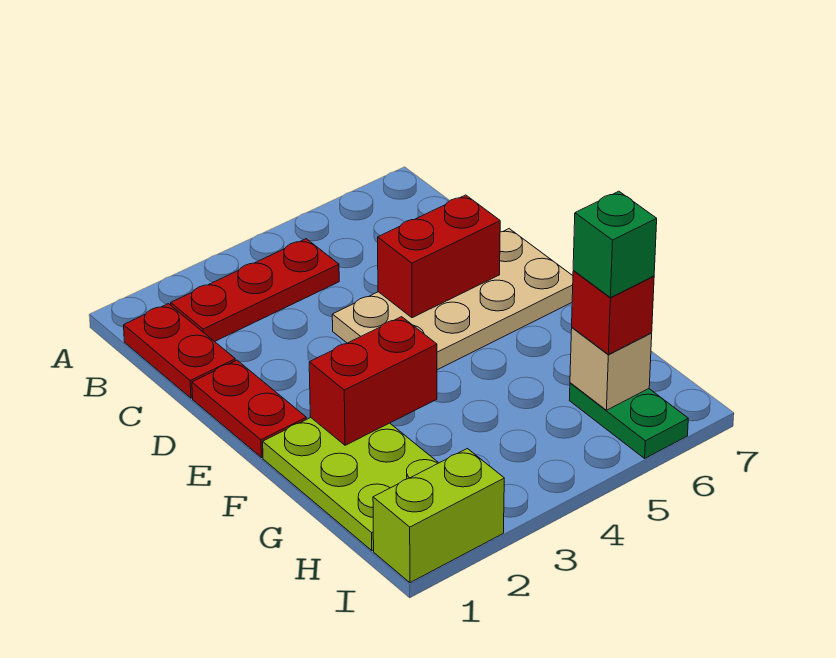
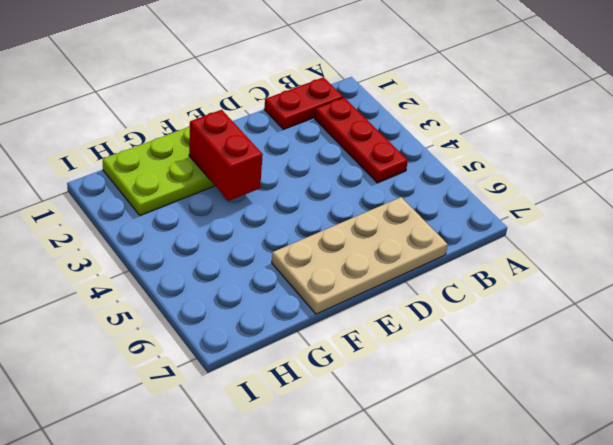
tan 2x4 plate [272,197,448,314] -> tan 2x4 plate turned to [332,229,573,370]
none -> red 1x2 plate [192,360,306,458]
none -> green 1x2 plate [569,383,688,458]
none -> lime 1x2 brick [373,449,504,583]

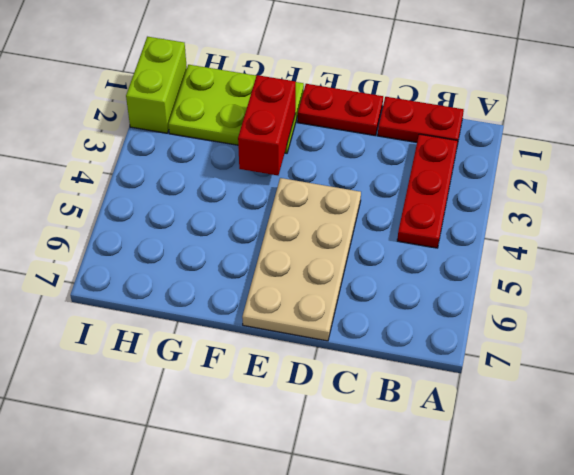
none -> green 1x2 plate [569,383,688,458]
none -> red 1x2 brick [378,195,500,318]
none -> tan 1x1 brick [570,328,652,410]

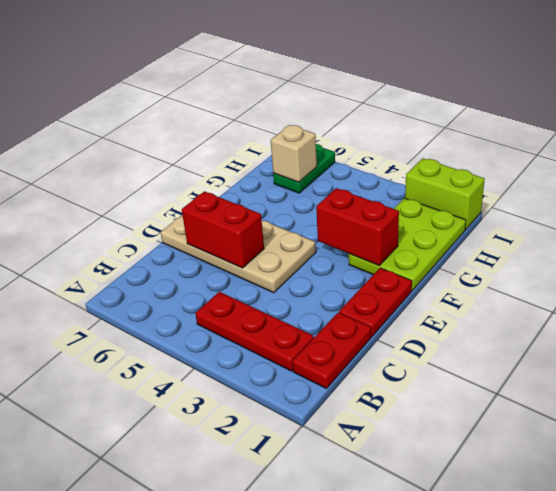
none -> red 1x1 brick [572,271,654,355]
none -> green 1x1 brick [573,191,657,298]

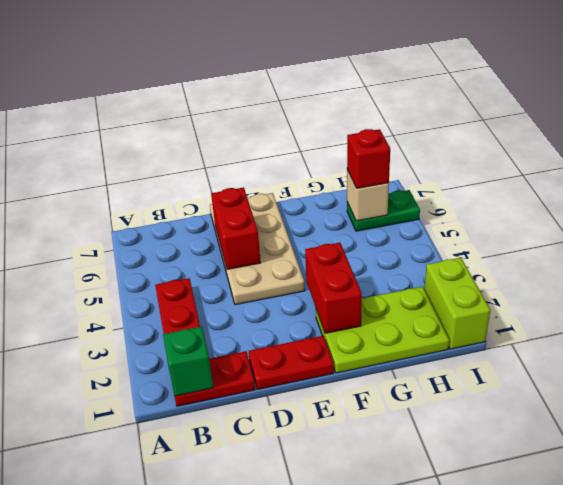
green 1x1 brick [163,327,213,396] -> green 1x1 brick moved to [573,191,657,298]

